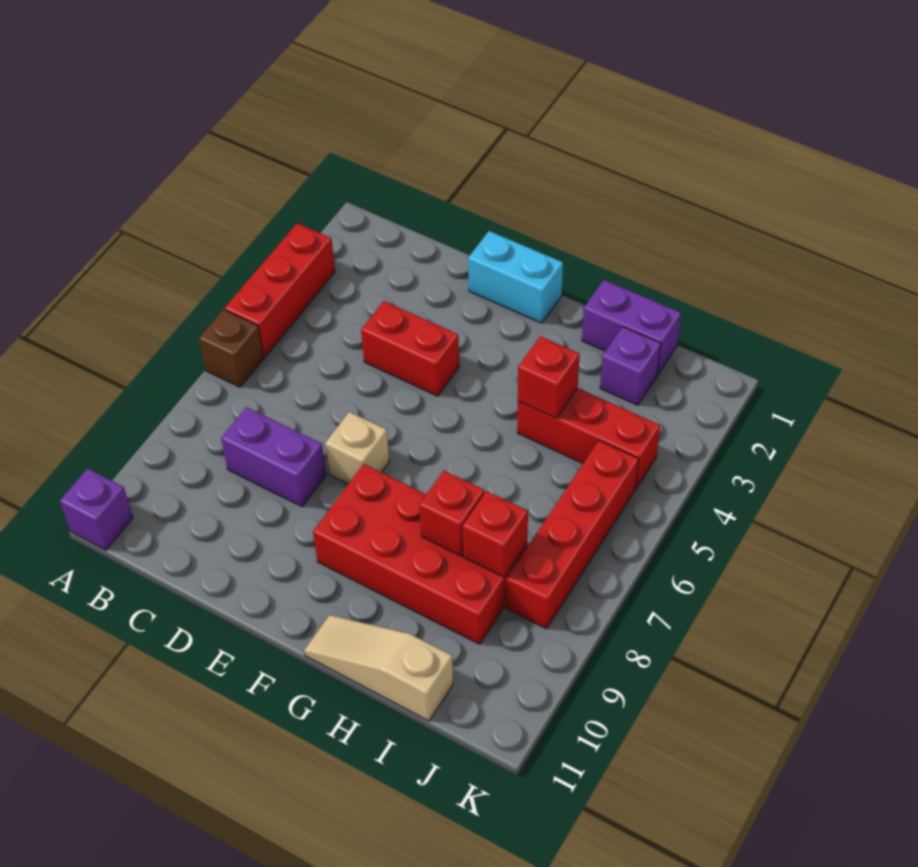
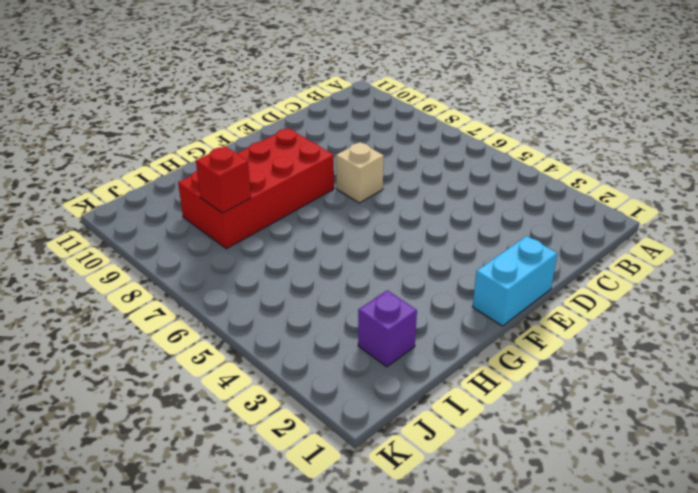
none -> red 1x3 brick [225,223,335,357]
none -> brown 1x1 brick [199,310,264,387]
none -> purple 1x1 brick [60,468,133,550]

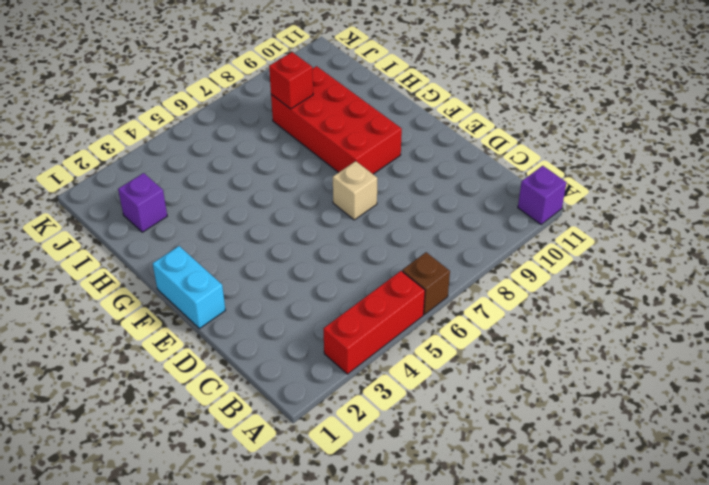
none -> purple 1x2 brick [221,407,326,507]
none -> red 1x2 brick [361,301,459,396]
none -> tan 1x3 slope [304,615,453,721]

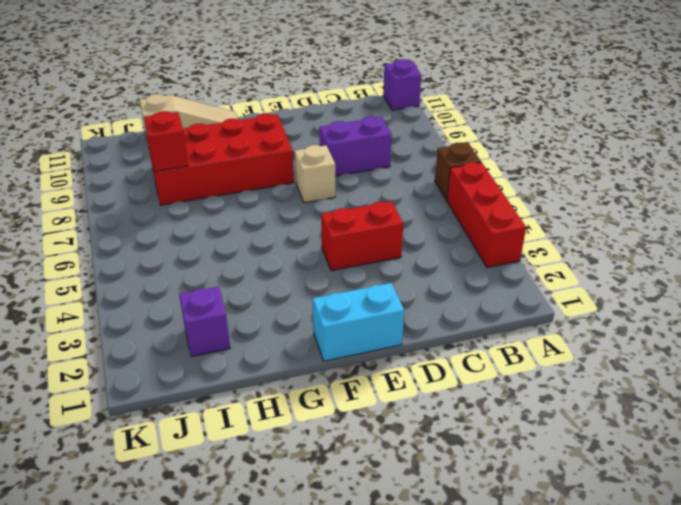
none -> purple 1x2 brick [582,280,681,374]
none -> red 1x3 brick [517,388,660,488]
none -> red 1x4 brick [506,441,639,629]

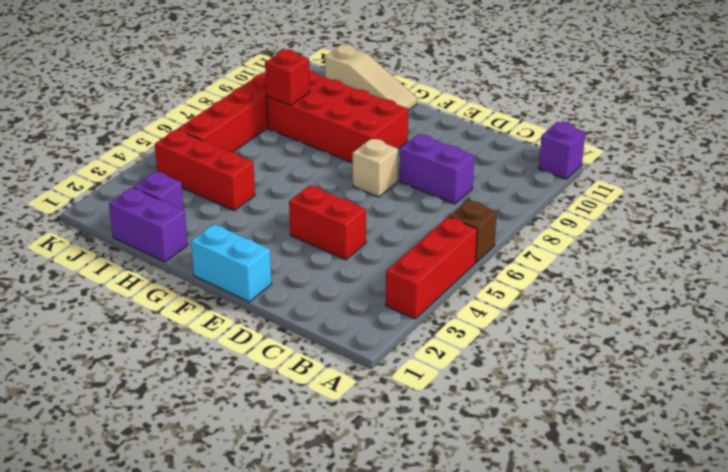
none -> red 1x1 brick [518,336,580,418]
none -> red 1x1 brick [419,471,485,556]

